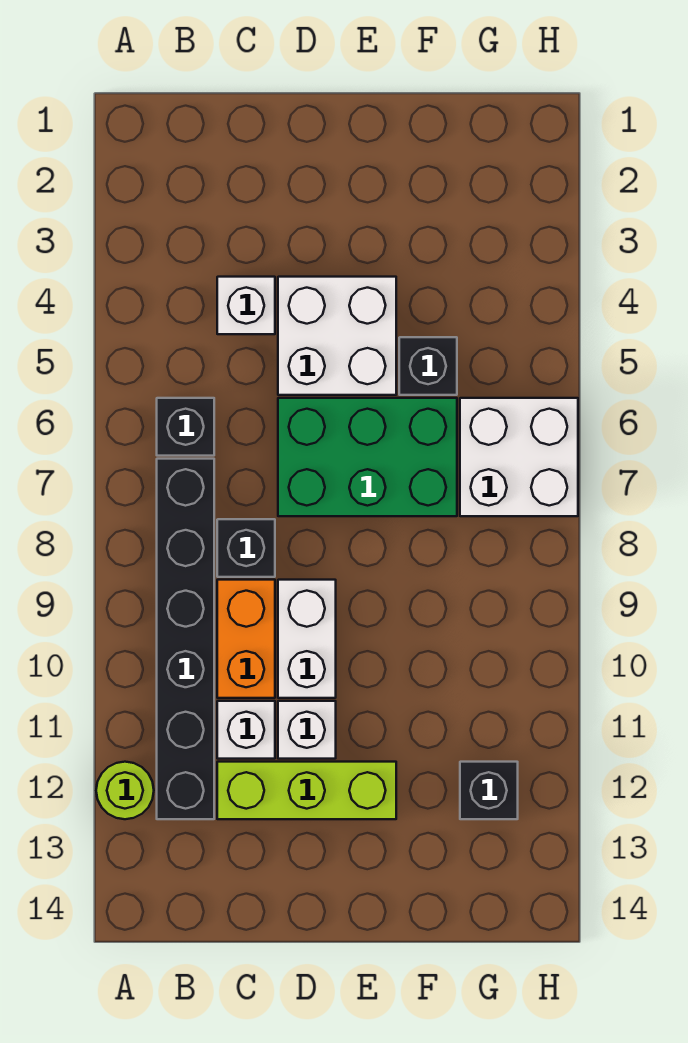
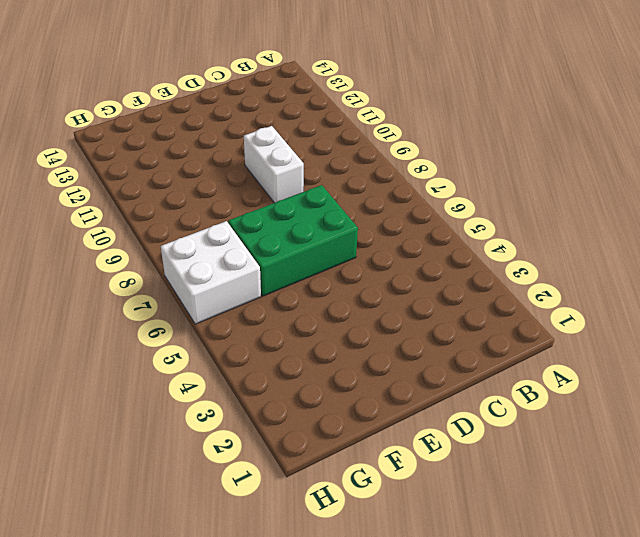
none -> lime 1x1 round brick [96,762,154,819]
none -> black 1x1 brick [157,398,214,456]
none -> black 1x6 brick [157,459,214,819]

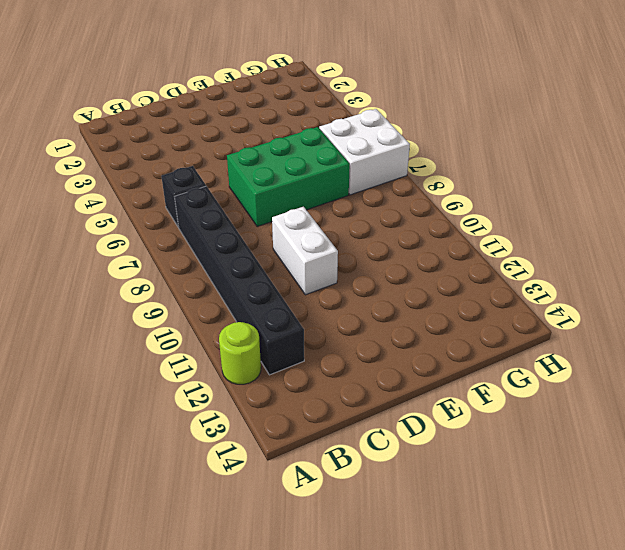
none -> white 1x1 brick [217,277,275,334]
none -> black 1x1 brick [217,519,275,577]
none -> orange 1x2 brick [217,580,275,698]

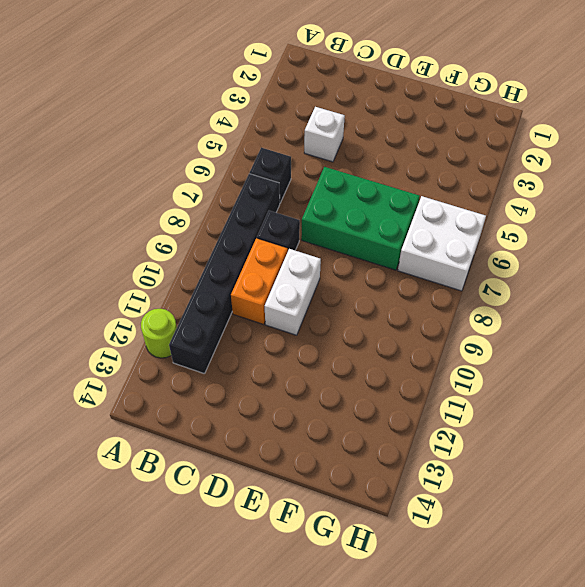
none -> white 1x1 brick [217,701,275,759]
none -> lime 1x3 brick [217,762,396,819]
none -> white 2x2 brick [278,277,396,395]

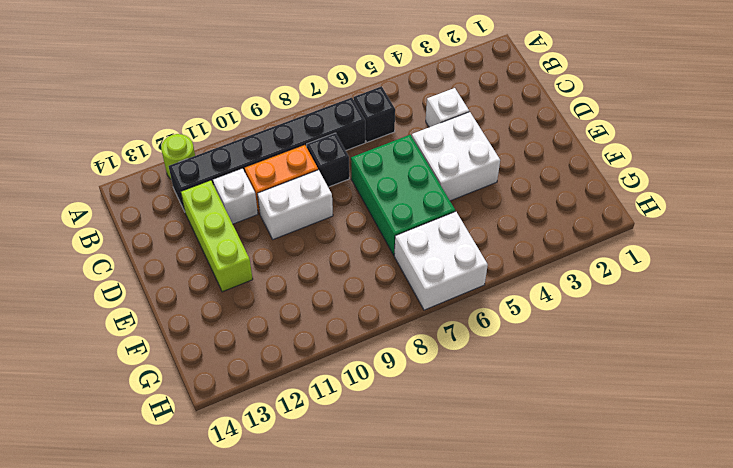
none -> white 1x1 brick [278,701,336,759]
none -> black 1x1 brick [399,337,457,395]
none -> black 1x1 brick [460,762,518,819]

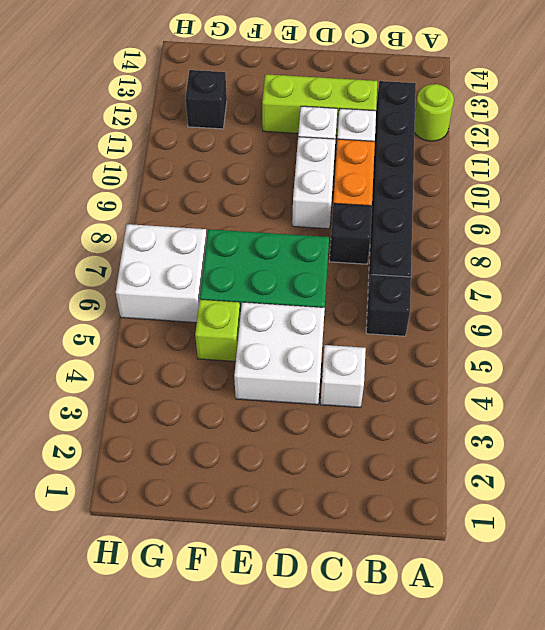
lime 1x1 brick [195,300,240,361] -> black 1x1 brick [399,337,457,395]

